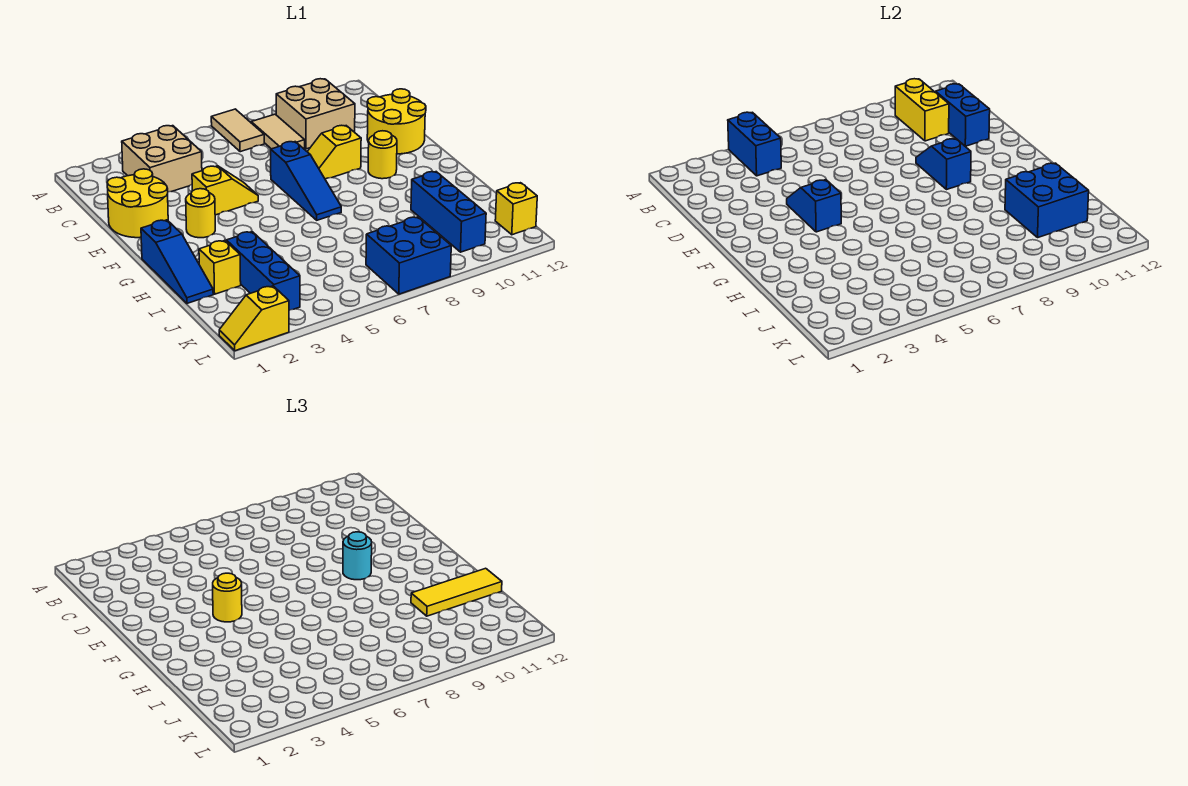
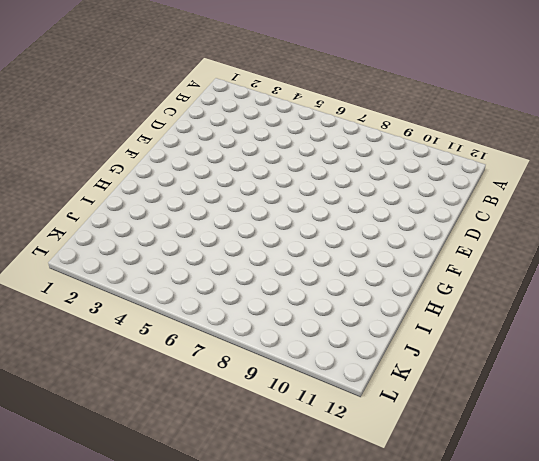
none -> tan 1x2 tile [211,109,264,152]
none -> tan 2x2 brick [122,126,202,192]
none -> tan 1x2 tile [251,114,305,149]

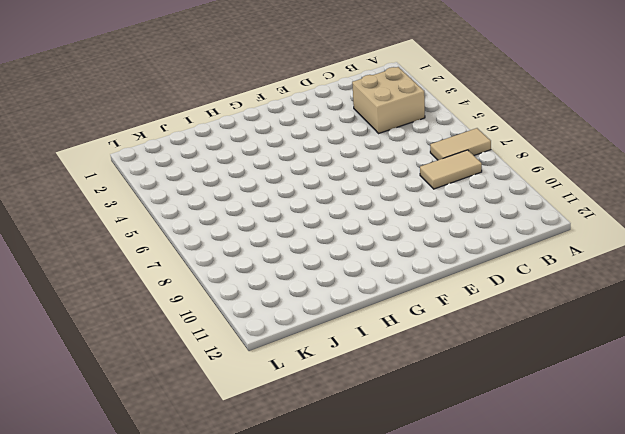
none -> tan 2x2 brick [276,79,355,149]
none -> yellow 2x2 round brick [107,169,168,238]
none -> yellow 2x2 round brick [367,89,426,154]

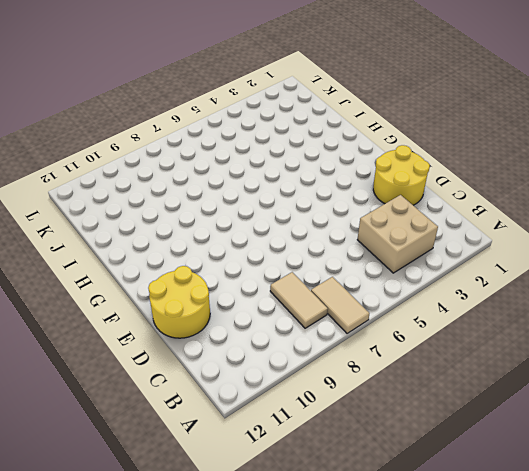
none -> tan 2x2 brick [276,79,355,149]
none -> yellow 1x2 slope [192,166,258,215]
none -> blue 1x3 slope [271,142,341,220]

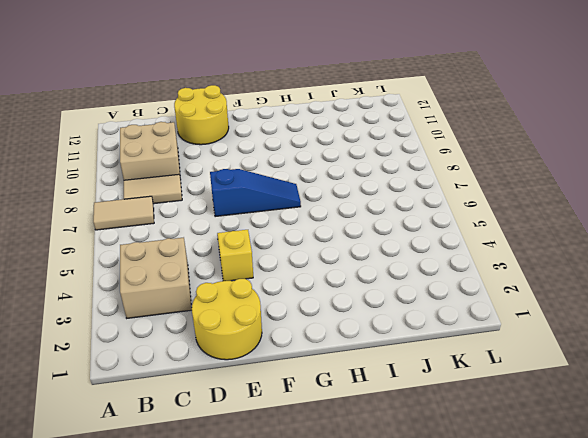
none -> yellow 1x2 slope [307,125,361,179]
none -> yellow 1x1 round brick [186,189,215,238]
none -> yellow 1x1 round brick [368,131,397,179]

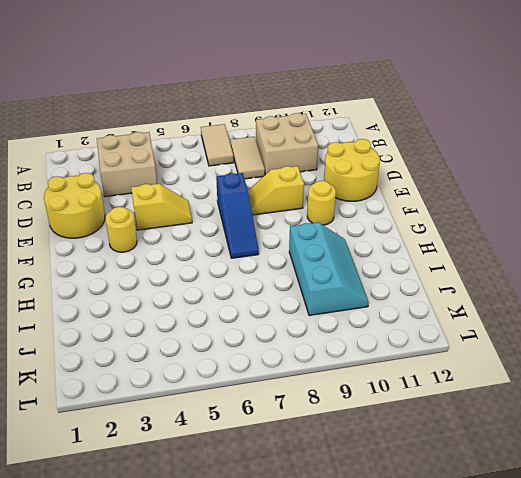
cyan 2x3 slope [289,222,369,316] -> blue 1x3 brick [411,172,486,252]
none -> blue 1x3 slope [141,220,213,303]
none -> yellow 1x1 brick [199,241,241,294]
none -> blue 1x3 brick [226,232,300,310]

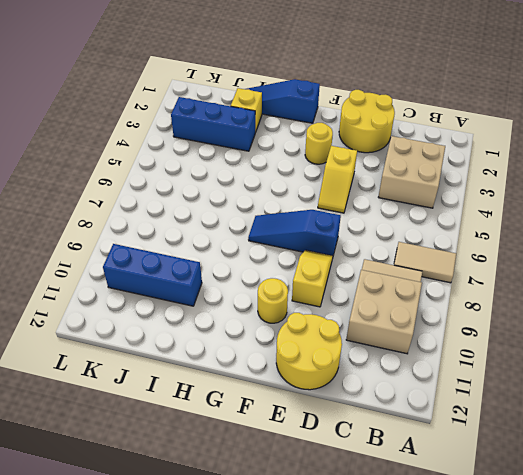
none -> blue 2x2 brick [366,217,451,294]
none -> yellow 1x1 brick [495,183,537,235]
none -> yellow 1x2 slope [219,286,289,351]

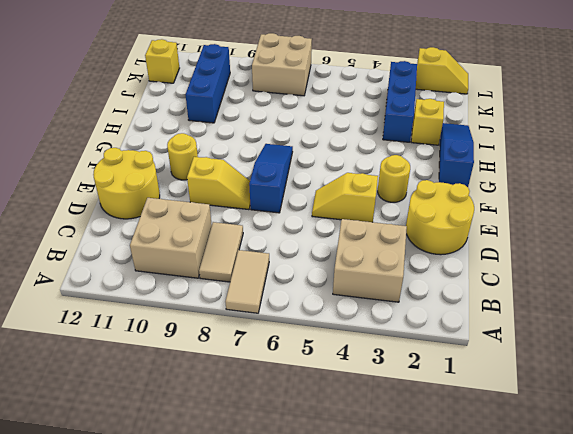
tan 2x2 brick [252,33,312,96] -> blue 2x2 brick [366,217,451,294]
none -> blue 1x2 brick [728,112,781,176]
none -> yellow 1x2 brick [895,79,949,141]
none -> blue 1x2 brick [935,84,990,146]

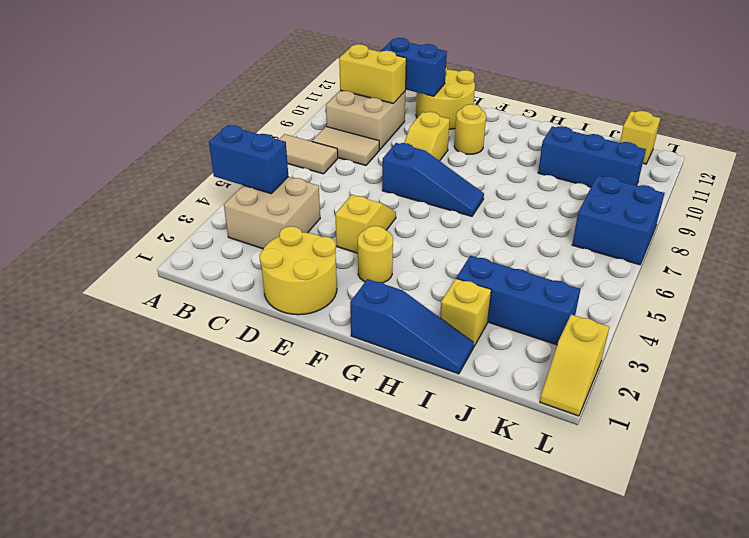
none -> blue 1x2 slope [787,180,841,232]
none -> blue 1x2 slope [916,138,971,190]
none -> blue 2x2 brick [1005,163,1089,237]

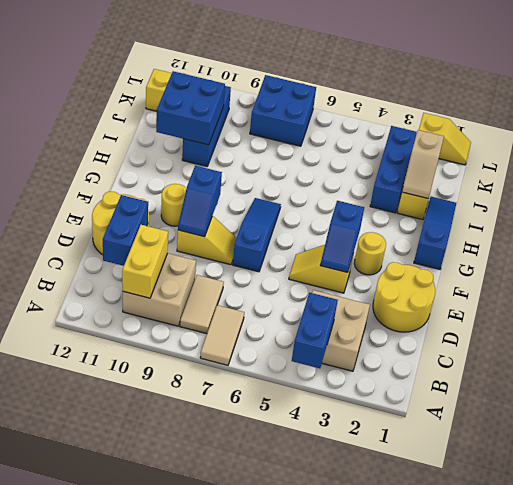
tan 1x2 slope [402,130,444,198] -> none
none -> yellow 1x1 round brick [213,573,242,622]
none -> cyan 1x1 round brick [343,532,372,580]
none -> yellow 1x3 tile [411,568,502,616]

